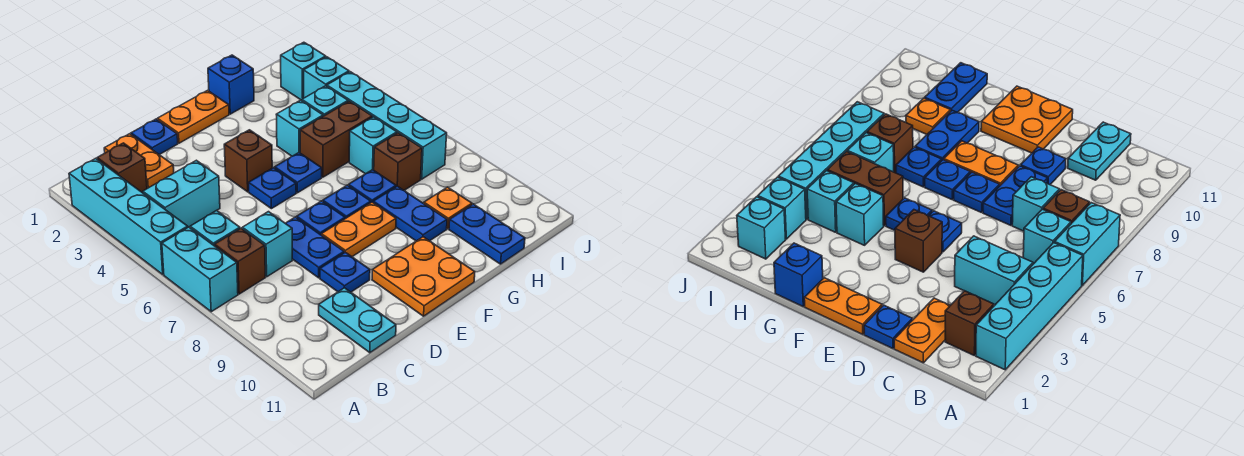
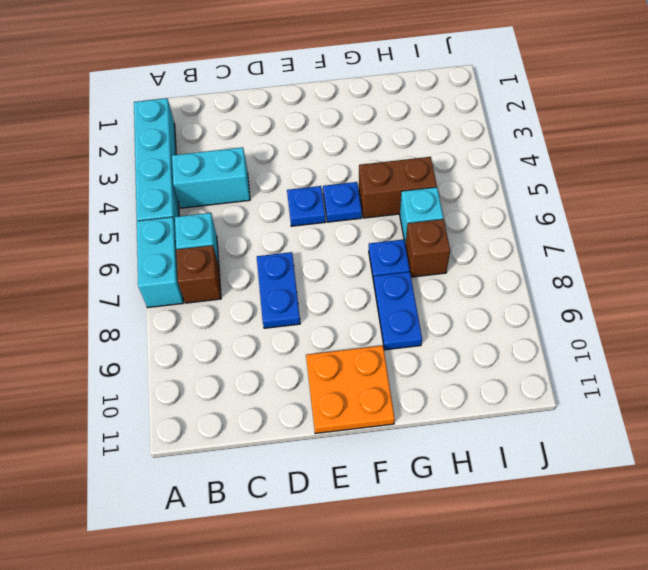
none -> brown 1x1 brick [97,143,147,193]
none -> orange 1x2 plate [104,134,174,189]
none -> cyan 1x1 brick [242,212,292,277]
none -> cyan 1x2 plate [319,288,396,353]

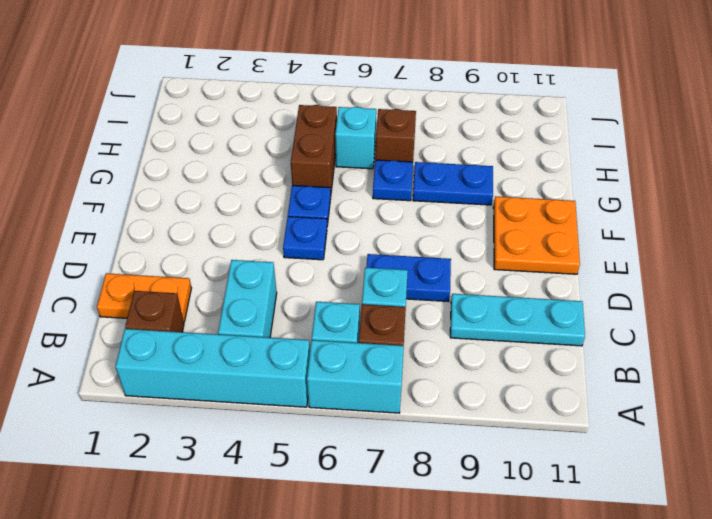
cyan 1x3 plate [450,294,585,346] -> cyan 1x2 plate [319,288,396,353]
none -> blue 1x1 plate [131,119,178,155]
none -> blue 1x1 plate [320,252,370,292]
none -> orange 1x2 plate [157,90,229,143]
none -> brown 1x1 brick [224,130,272,192]

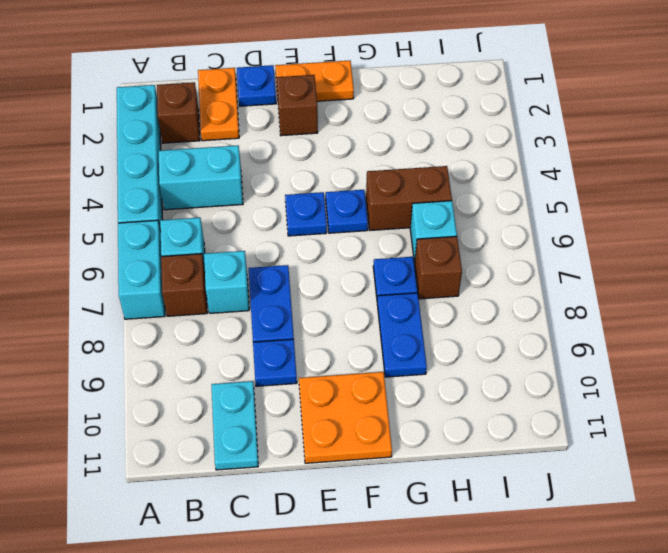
brown 1x1 brick [277,75,318,136] -> brown 1x1 brick moved to [224,130,272,192]
none -> blue 1x1 plate [297,201,345,235]
none -> orange 1x2 plate [321,202,396,256]
none -> blue 1x1 plate [323,185,371,218]
none -> blue 1x1 brick [208,55,254,114]

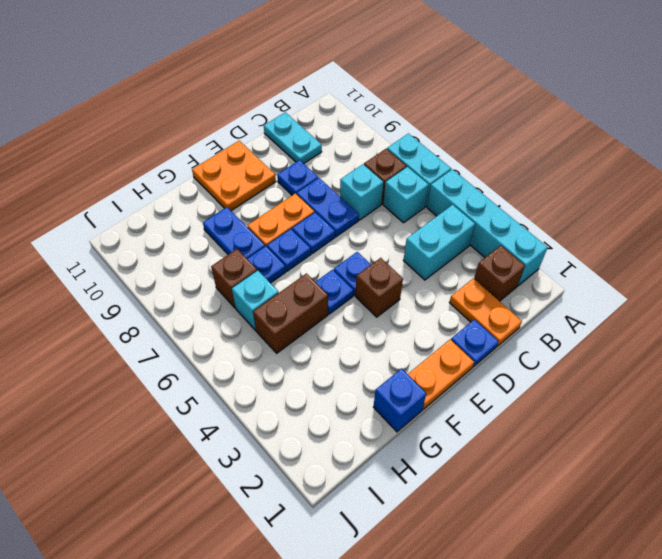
none -> cyan 1x1 brick [276,100,323,156]
none -> cyan 1x1 brick [302,86,348,116]
none -> orange 1x1 plate [424,187,472,229]
none -> blue 1x2 plate [449,204,525,264]

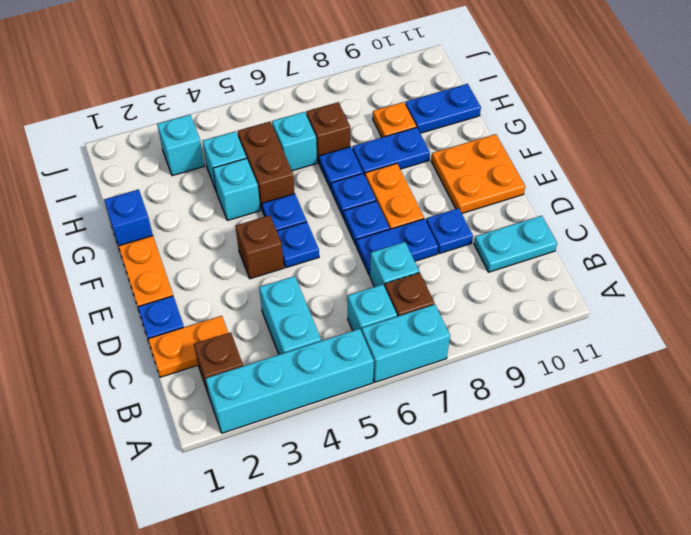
none -> cyan 1x1 brick [281,42,326,100]
none -> cyan 1x4 brick [327,72,447,179]

